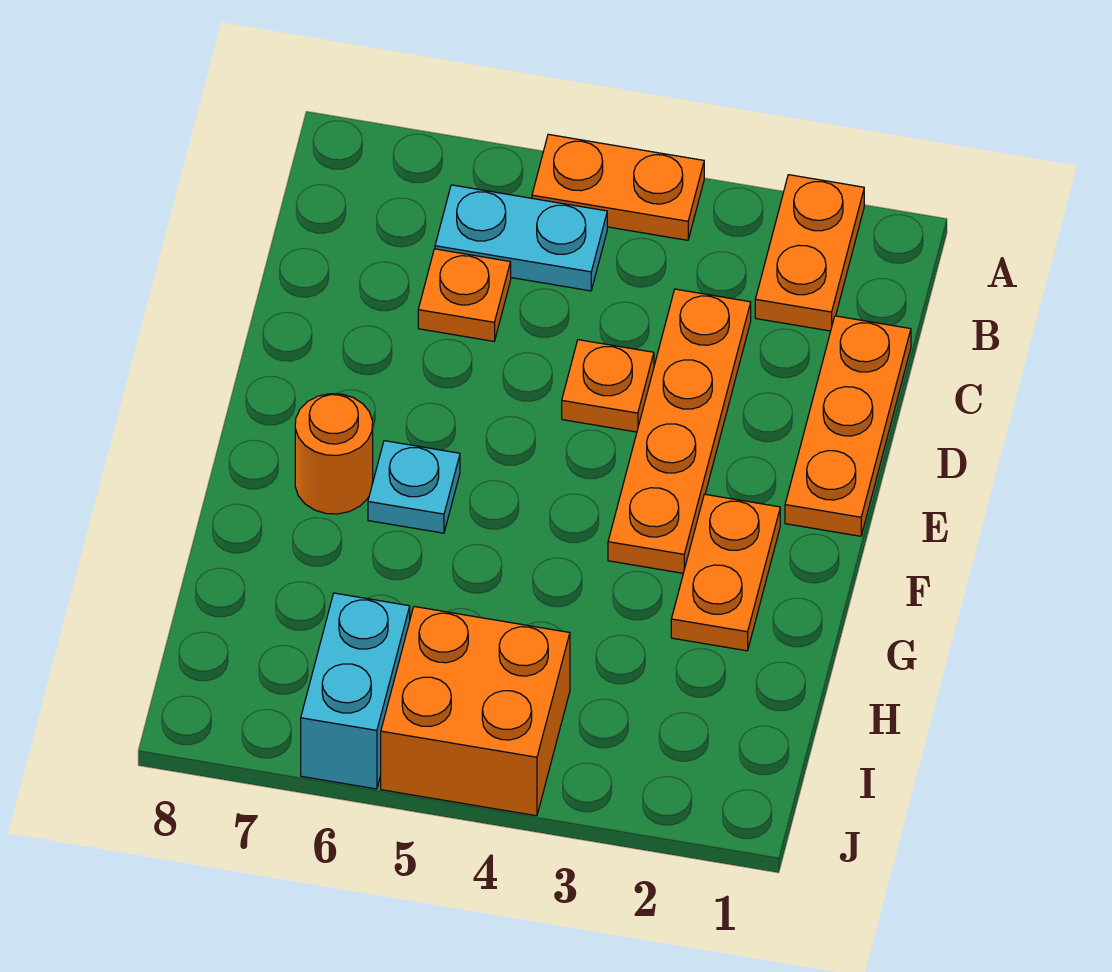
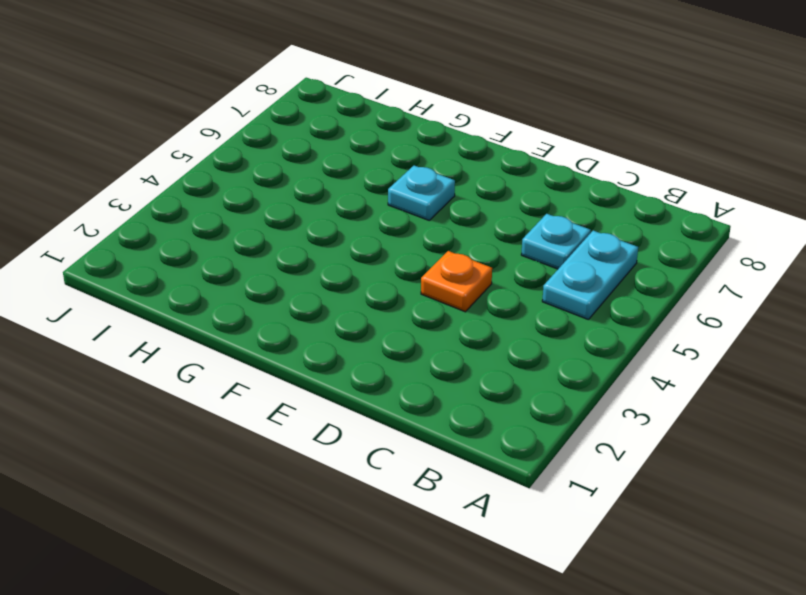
cyan 1x1 plate [521,214,591,269] -> orange 1x1 plate [418,249,511,341]
none -> orange 1x2 plate [755,175,864,331]
none -> orange 1x2 plate [532,134,704,240]
none -> orange 1x3 plate [785,316,911,536]

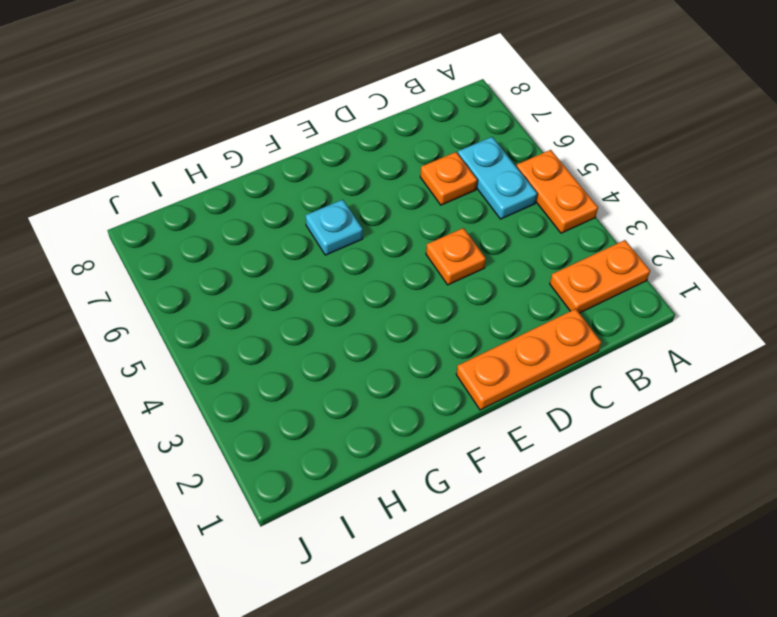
none -> orange 1x4 plate [608,289,751,573]
none -> orange 1x2 plate [671,494,780,651]
none -> orange 1x1 round brick [295,394,373,514]

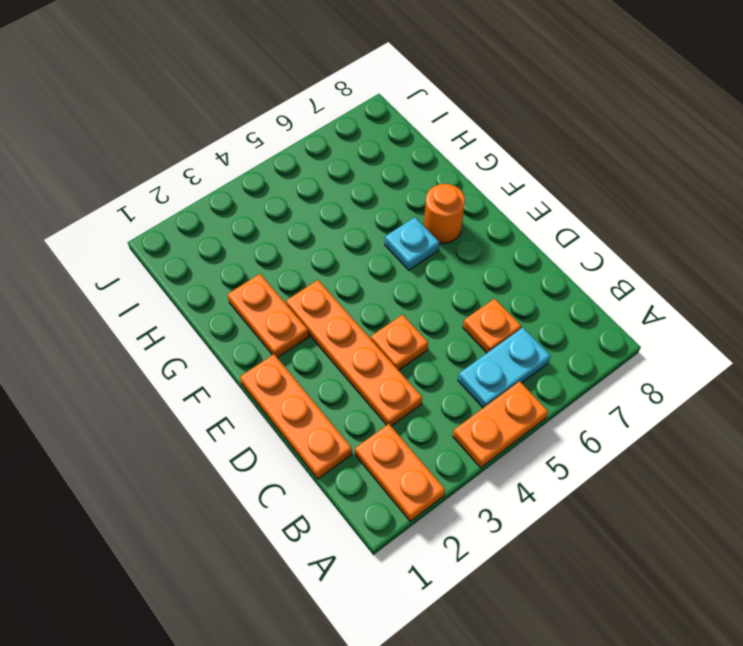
none -> orange 2x2 brick [381,607,570,816]
none -> cyan 1x2 brick [301,593,410,789]

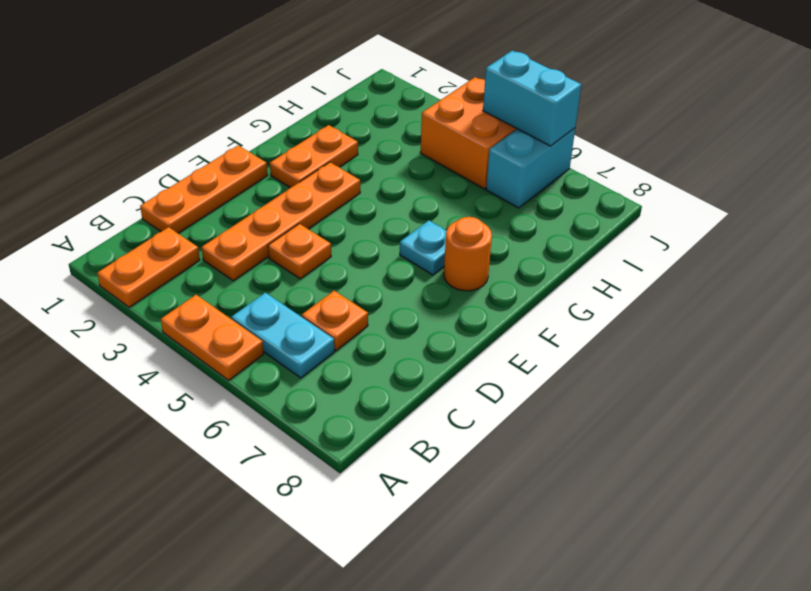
cyan 1x2 brick [483,51,581,146] -> none

